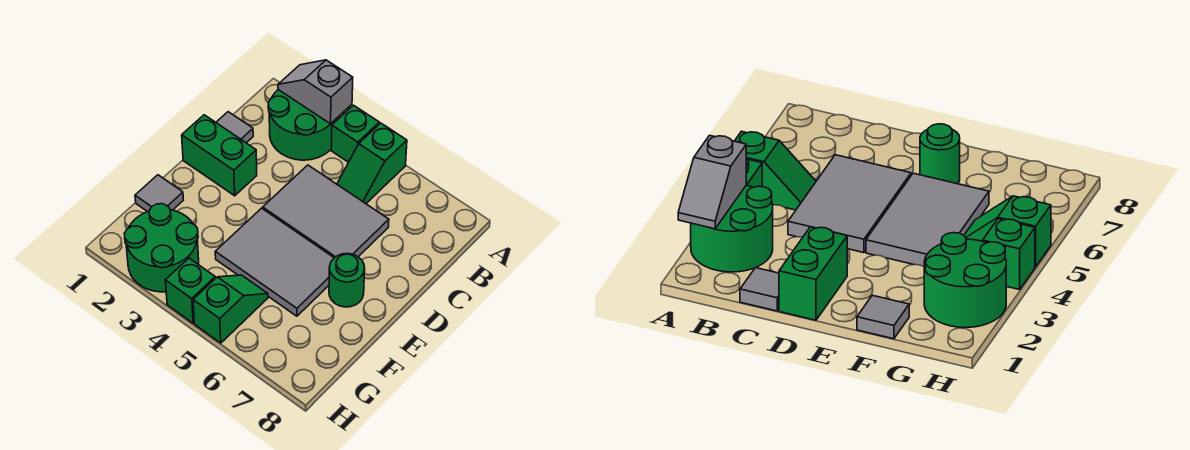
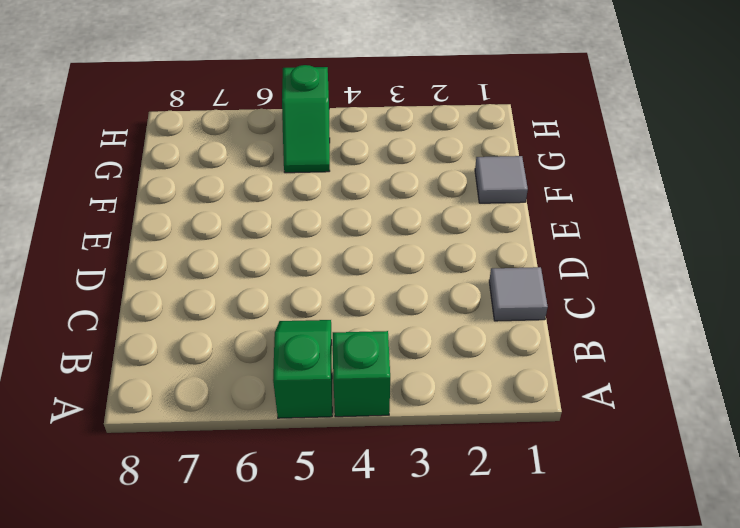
none -> green 2x2 round brick [268,90,338,160]
none -> grey 2x3 tile [263,165,389,258]
none -> green 1x2 brick [182,115,257,196]

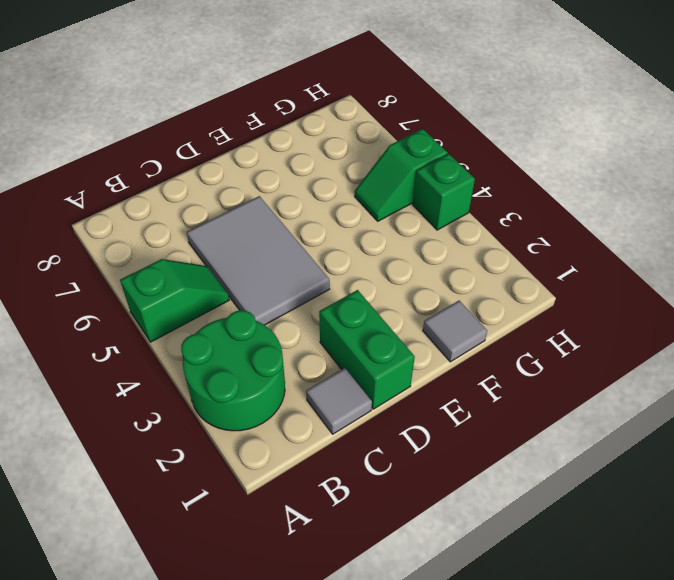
none -> green 1x1 brick [331,105,379,162]
none -> grey 2x3 tile [215,208,334,316]
none -> green 1x1 round brick [329,254,365,307]

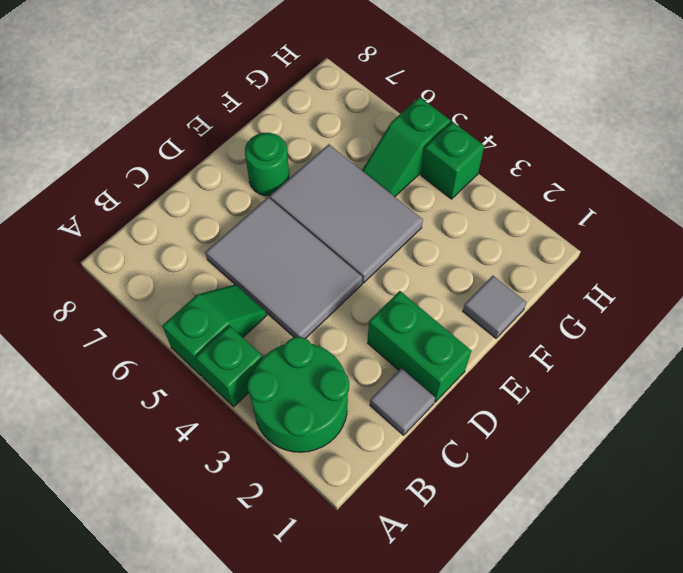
none -> green 2x2 round brick [124,204,199,292]
none -> grey 1x2 slope [278,60,353,124]

